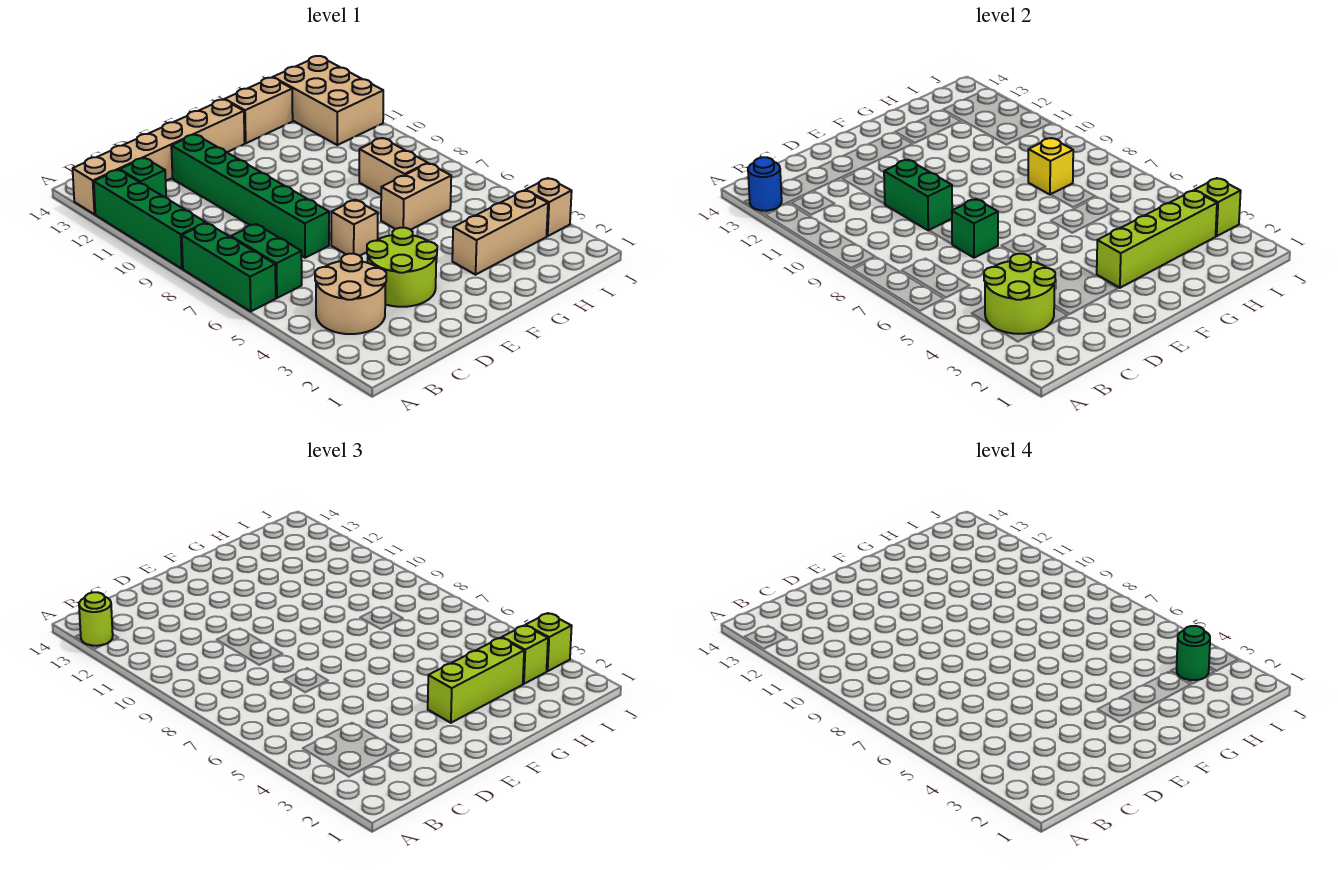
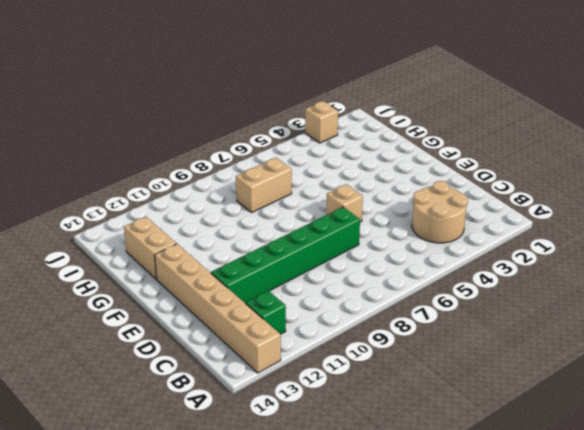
none -> green 1x3 brick [182,223,276,311]
none -> green 1x4 brick [94,170,206,269]
none -> green 1x2 brick [231,224,302,298]

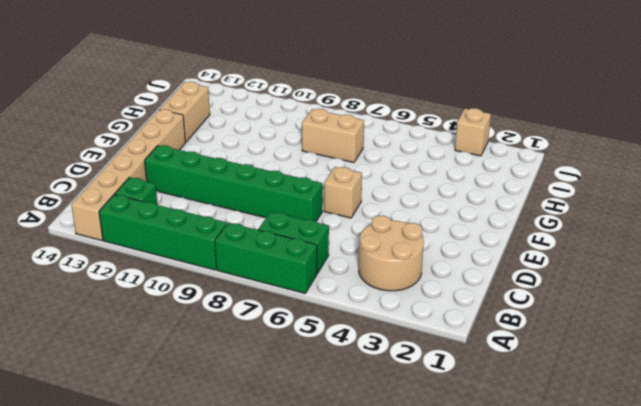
none -> lime 2x2 round brick [367,228,437,307]
none -> tan 1x3 brick [452,190,548,275]
none -> tan 1x2 brick [381,163,451,230]

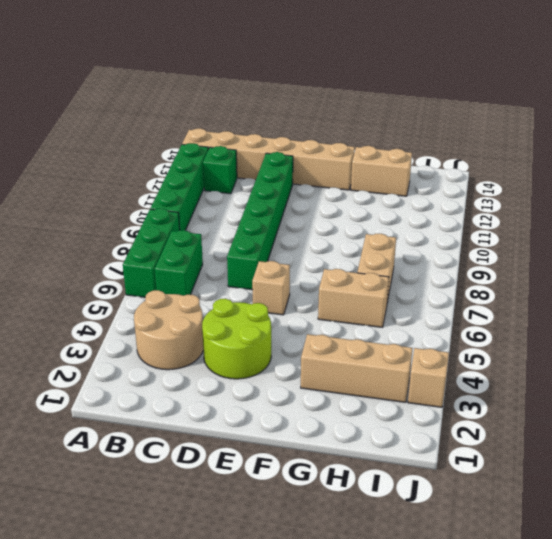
none -> tan 2x3 brick [273,56,383,145]
none -> blue 1x1 round brick [748,157,782,211]
none -> lime 2x2 round brick [984,254,1055,334]

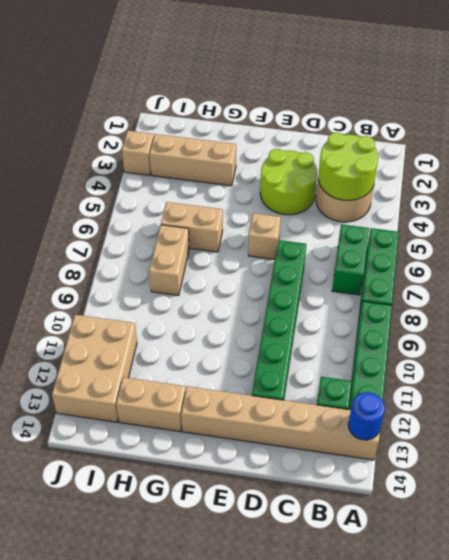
none -> green 1x1 brick [952,199,998,258]
none -> green 1x2 brick [884,160,952,231]
none -> lime 1x4 brick [1097,190,1217,288]

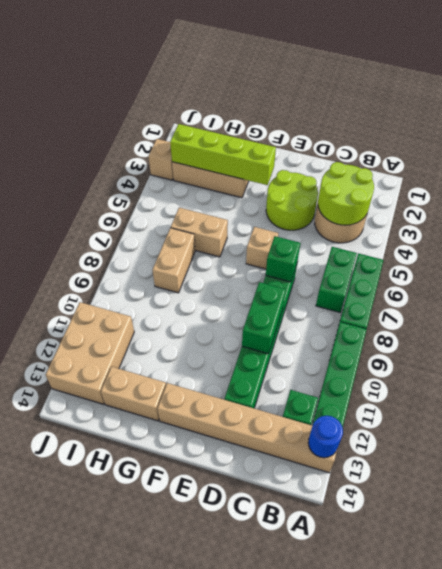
none -> yellow 1x1 brick [1028,138,1073,195]
none -> lime 1x1 brick [1195,178,1241,236]
none -> lime 1x1 round brick [79,592,113,646]

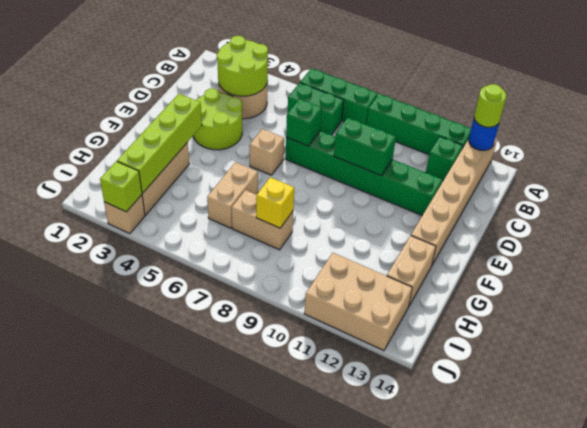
none -> lime 1x3 brick [428,638,524,723]
none -> lime 1x1 brick [502,625,548,684]
none -> lime 1x1 brick [526,613,572,671]

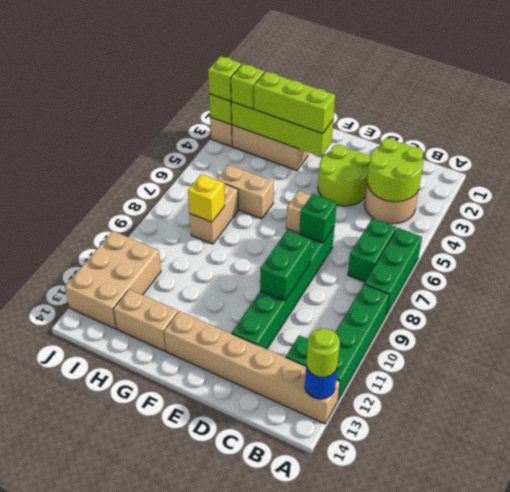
none -> green 1x1 round brick [1177,626,1210,680]

